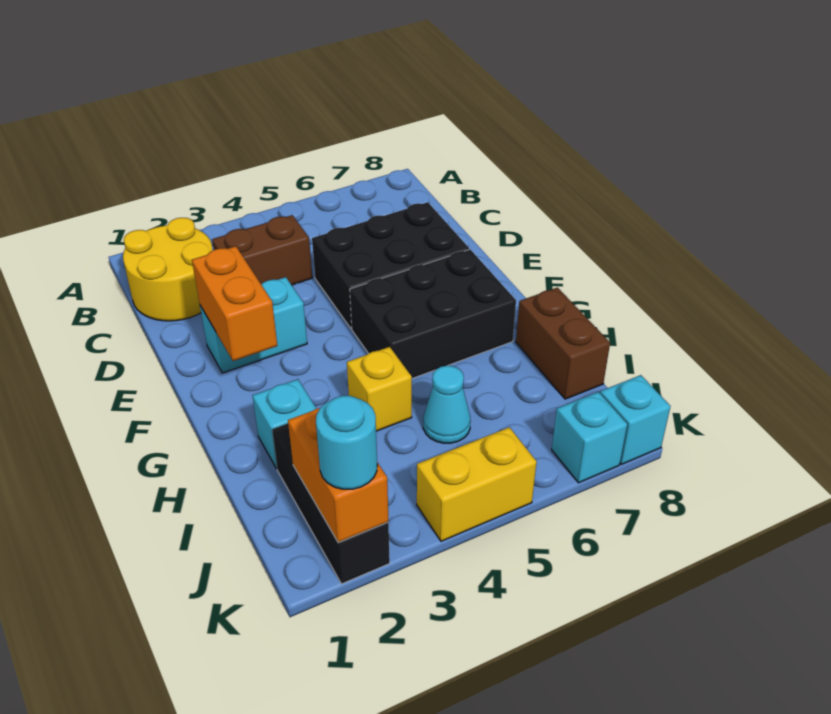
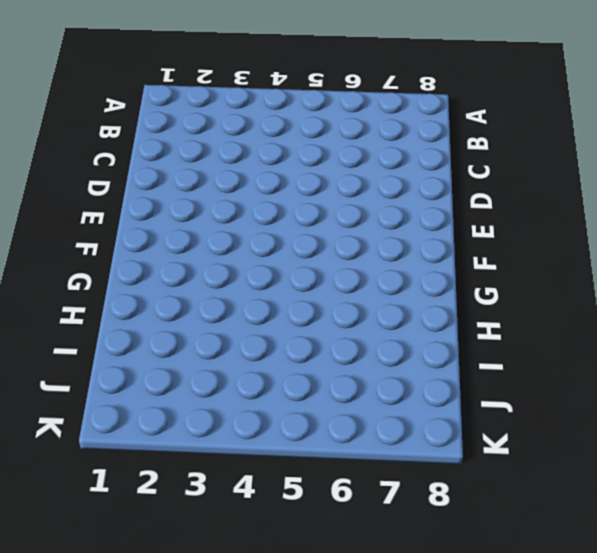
none -> yellow 2x2 round brick [123,218,213,321]
none -> brown 1x2 brick [212,215,312,285]
none -> black 2x3 brick [312,202,469,329]

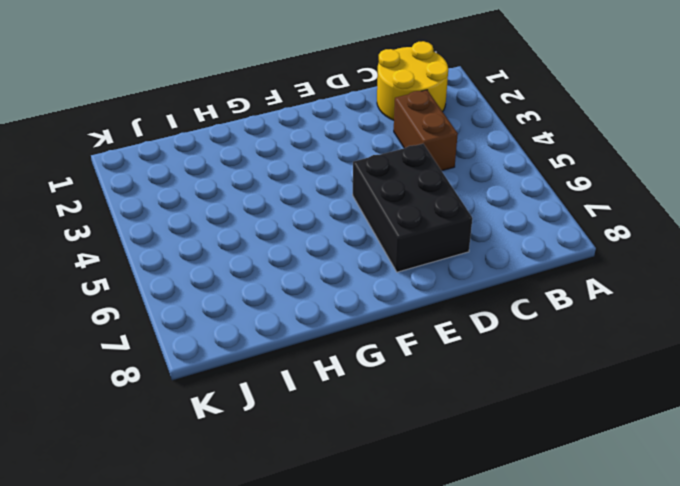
none -> cyan 1x2 brick [200,277,307,373]
none -> black 2x3 brick [350,249,516,378]
none -> cyan 1x1 brick [252,379,317,469]

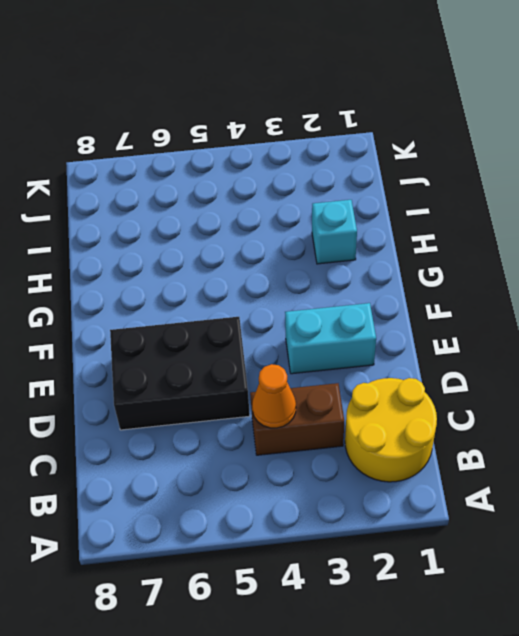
orange 1x1 cone [252,364,296,428] -> none
none -> black 2x3 brick [350,249,516,378]
none -> yellow 1x1 brick [347,347,412,431]
none -> brown 1x2 brick [516,288,610,399]

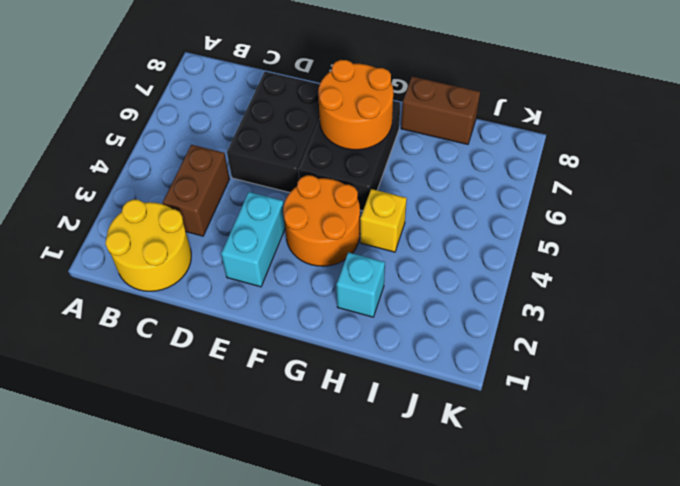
orange 2x2 round brick [283,175,360,266] -> none
orange 2x2 round brick [318,60,393,150] -> none
none -> black 1x3 brick [272,424,390,584]
none -> cyan 1x1 cone [423,366,471,443]
none -> yellow 1x2 brick [417,427,537,541]

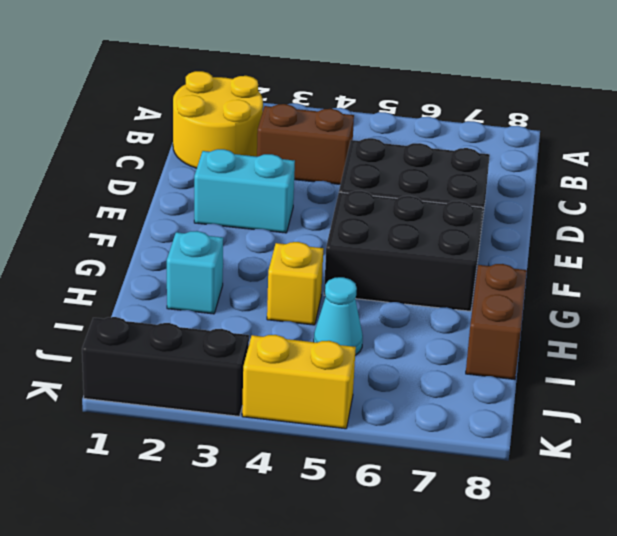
black 1x3 brick [82,317,249,416] -> black 1x3 brick turned to [272,424,390,584]
none -> cyan 1x1 brick [552,392,627,483]
none -> cyan 1x1 brick [600,375,671,464]
none -> orange 1x2 brick [192,246,277,361]

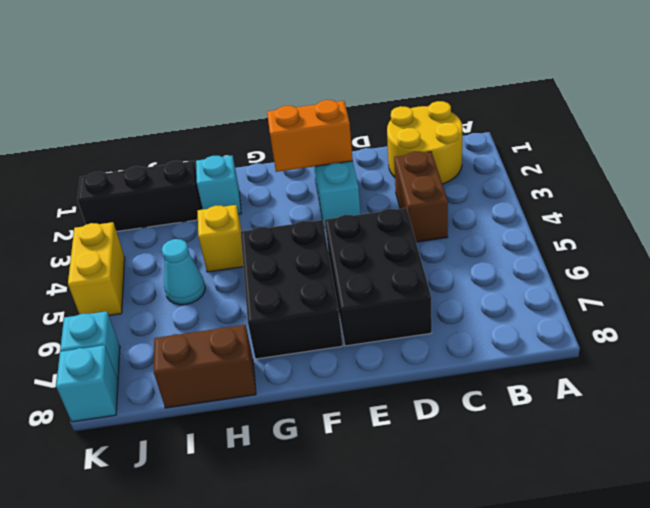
none -> orange 1x2 brick [288,408,389,543]
none -> cyan 1x1 round brick [316,396,377,489]

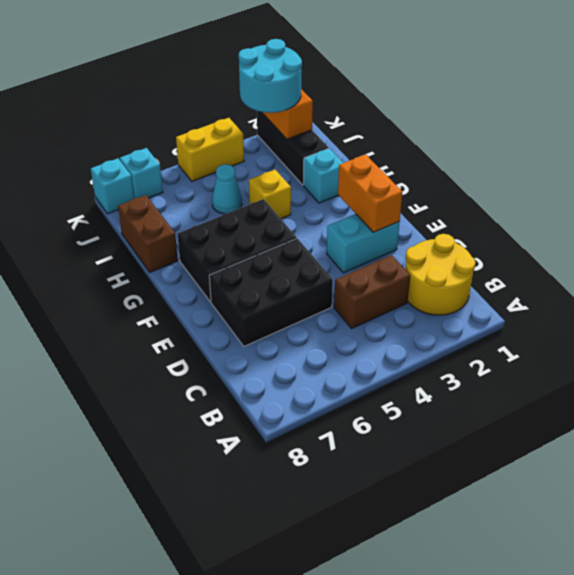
cyan 2x2 round brick [239,39,302,113] -> cyan 1x1 round brick [316,396,377,489]

